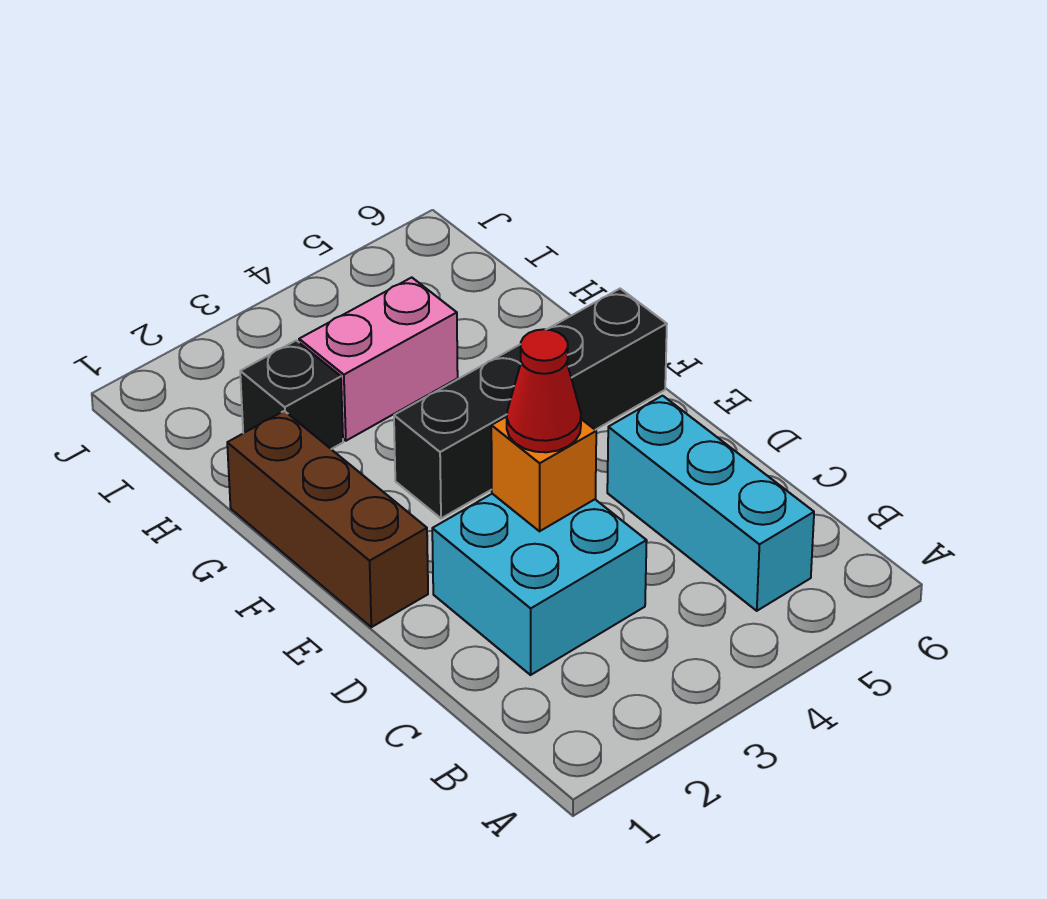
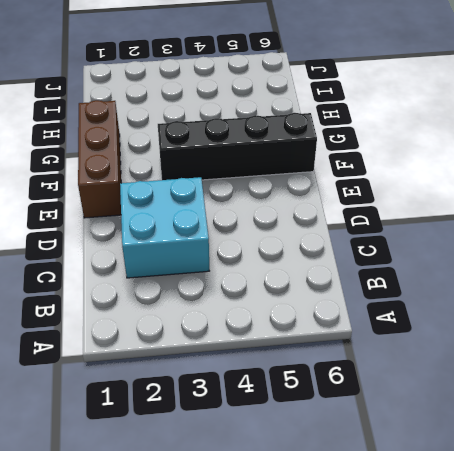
none -> cyan 1x3 brick [607,396,814,611]
none -> black 1x1 brick [240,340,343,449]

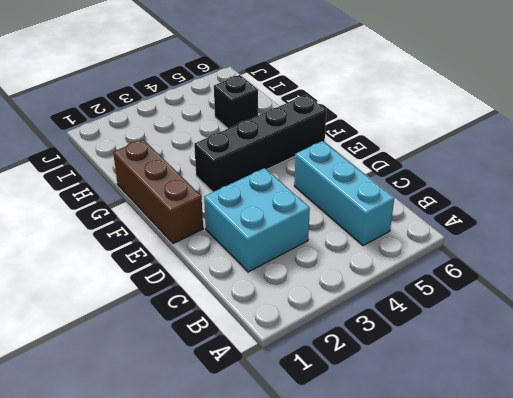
black 1x1 brick [214,75,258,129] -> black 1x1 brick moved to [240,340,343,449]
none -> pink 1x2 brick [299,277,458,441]
none -> orange 1x1 brick [491,417,596,531]

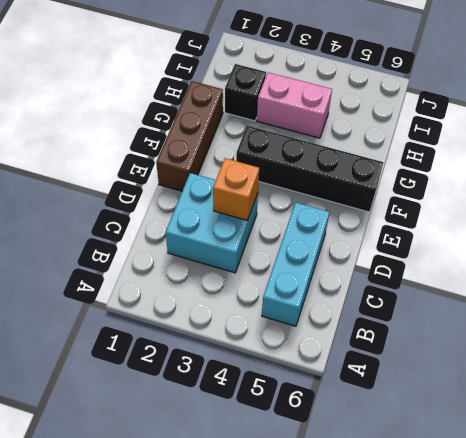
none -> red 1x1 cone [507,329,581,452]

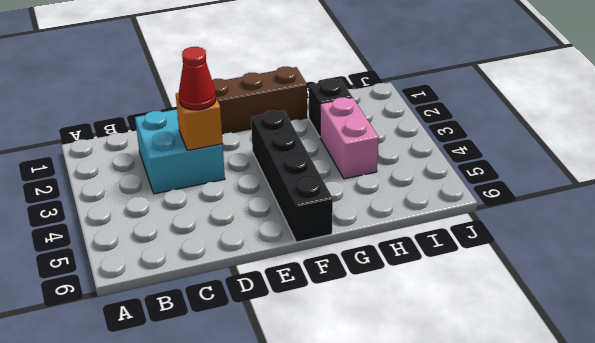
none -> cyan 1x3 brick [607,396,814,611]

